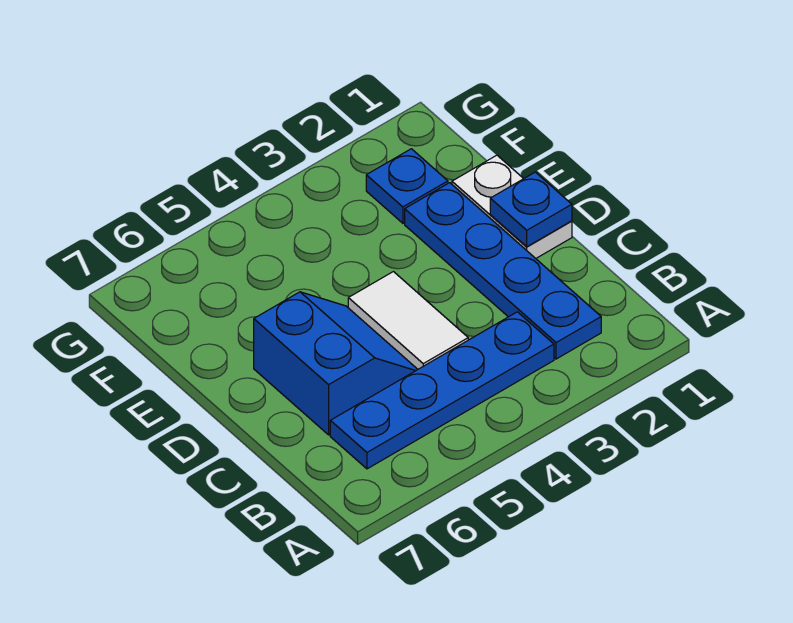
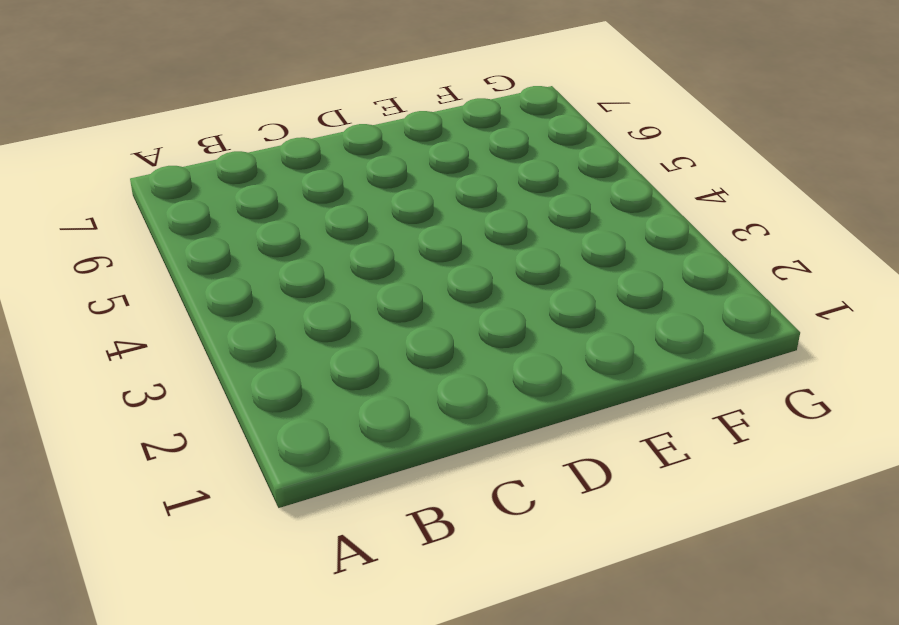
none -> blue 1x4 plate [405,183,601,359]
none -> blue 1x4 plate [330,312,554,469]

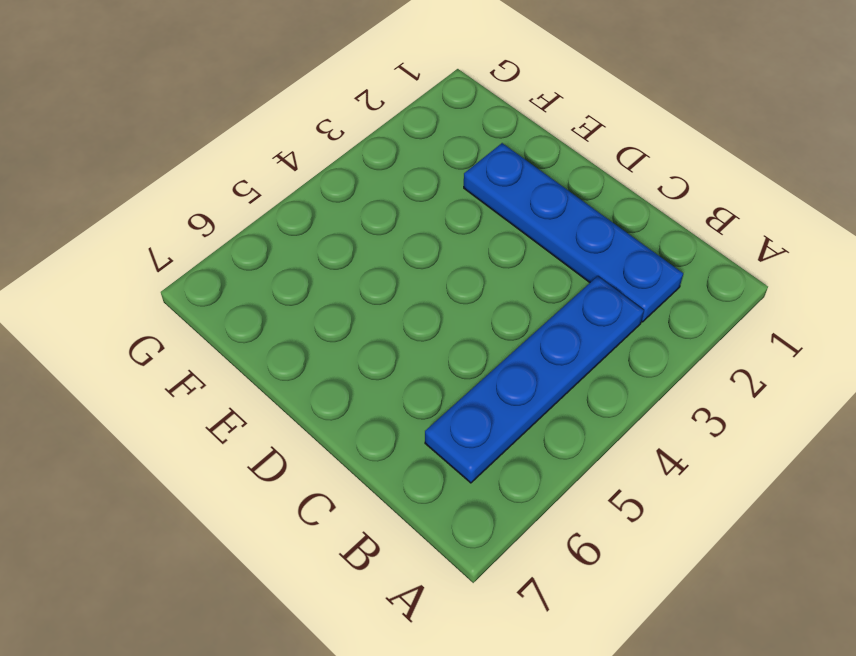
none -> white 1x2 tile [348,272,468,369]
none -> blue 2x2 slope [254,292,418,435]

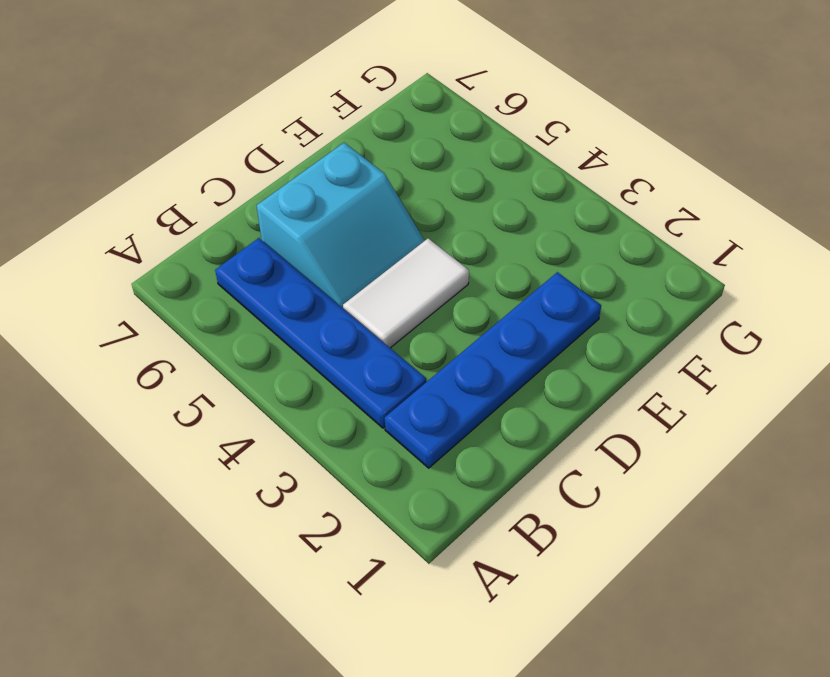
cyan 2x2 slope [257,143,425,308] -> blue 2x2 slope [254,292,418,435]
none -> white 1x2 plate [452,155,572,258]
none -> blue 1x1 plate [366,149,448,223]

